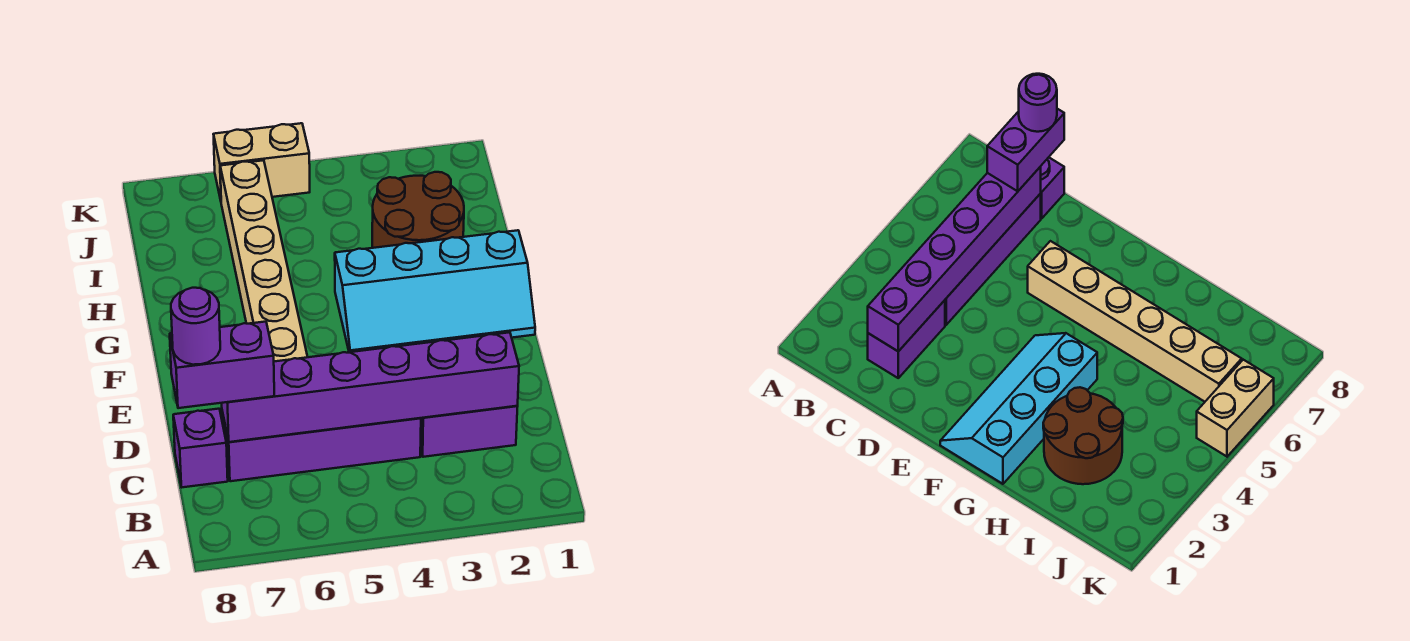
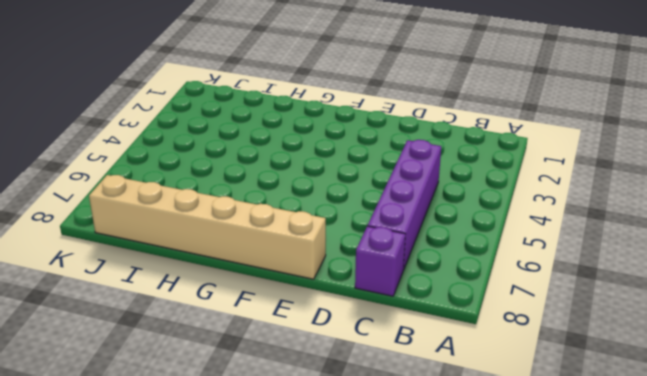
tan 1x6 brick [89,175,326,279] -> tan 1x6 brick moved to [220,160,307,361]
none -> purple 1x2 brick [420,406,518,457]
none -> cyan 2x4 slope [335,230,535,352]

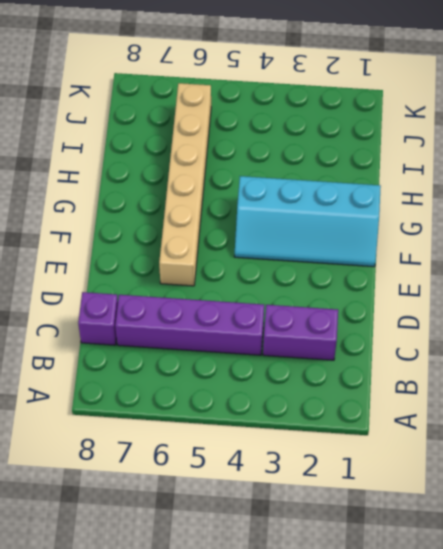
none -> brown 2x2 round brick [372,172,464,248]
none -> tan 1x2 brick [214,123,310,200]

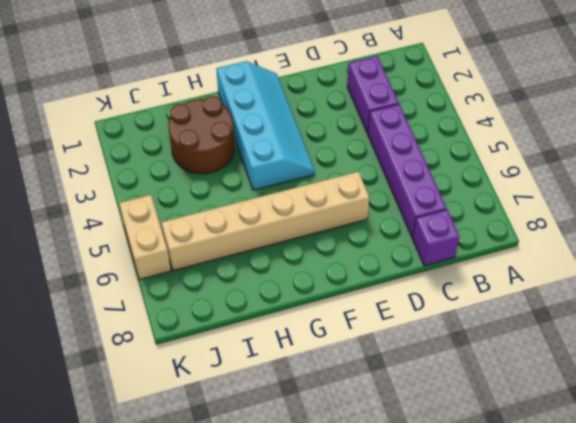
none -> purple 1x6 brick [222,332,519,442]
none -> purple 1x2 brick [170,322,274,408]

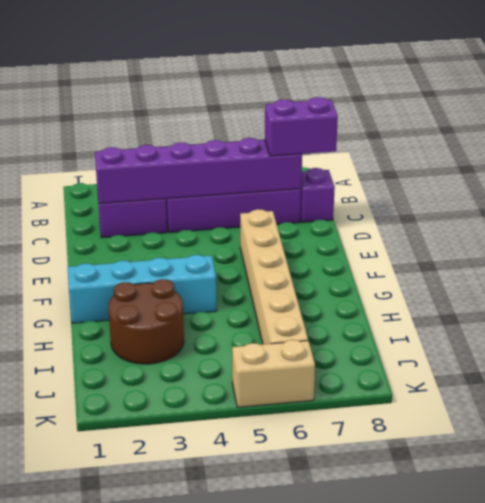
none -> purple 1x1 round brick [171,288,220,365]

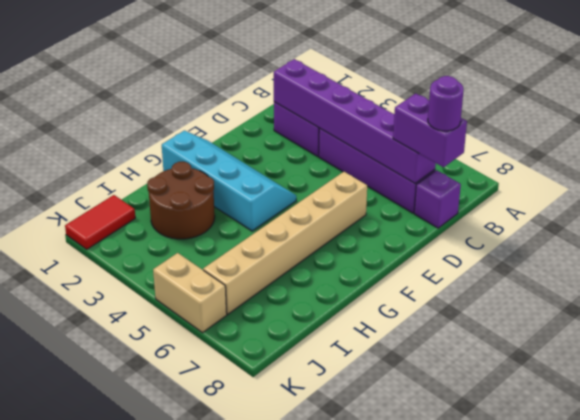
red 1x2 tile [65,195,135,249] -> none

